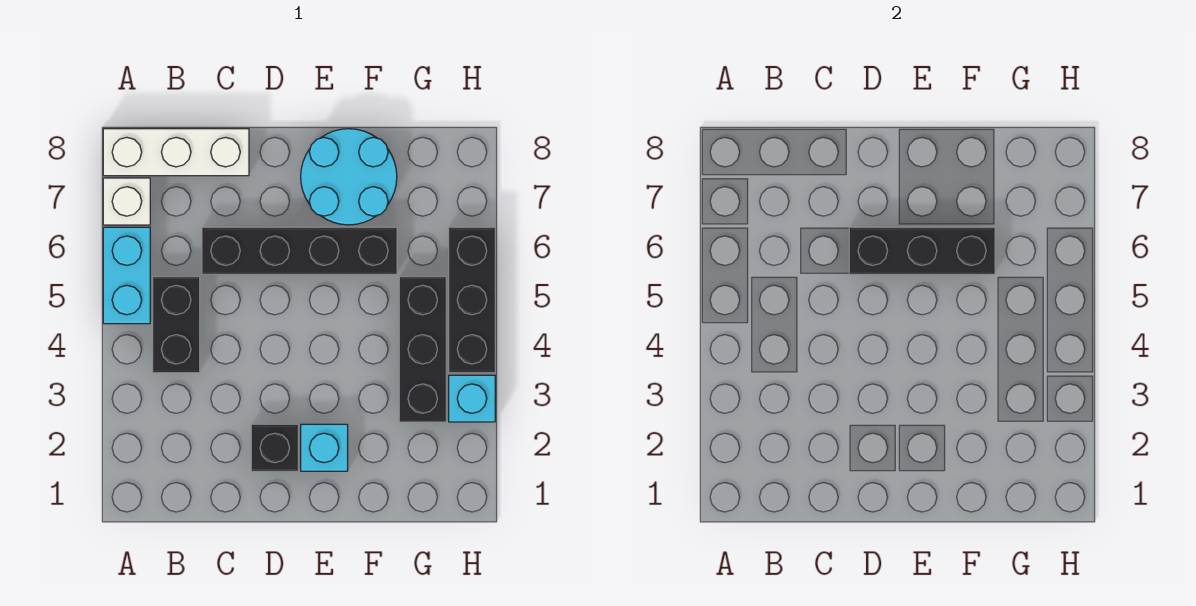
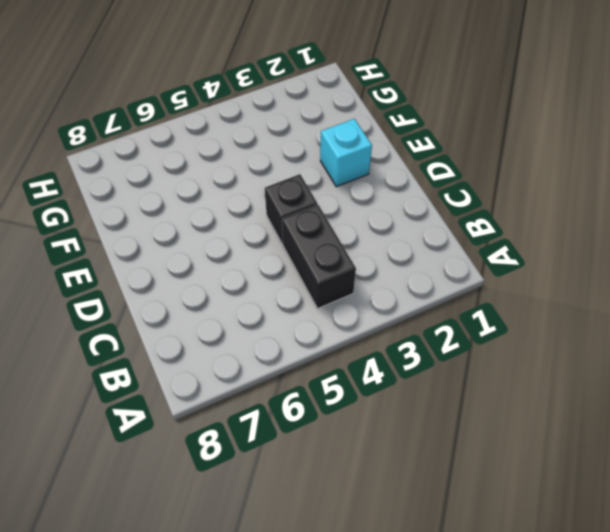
black 1x2 brick [282,205,356,309] -> black 1x2 brick turned to [153,277,200,373]
black 1x1 brick [265,174,317,244] -> black 1x1 brick moved to [251,424,298,471]
none -> cyan 1x2 brick [103,227,150,324]
none -> white 1x1 brick [103,178,150,225]
none -> white 1x3 brick [103,129,249,176]

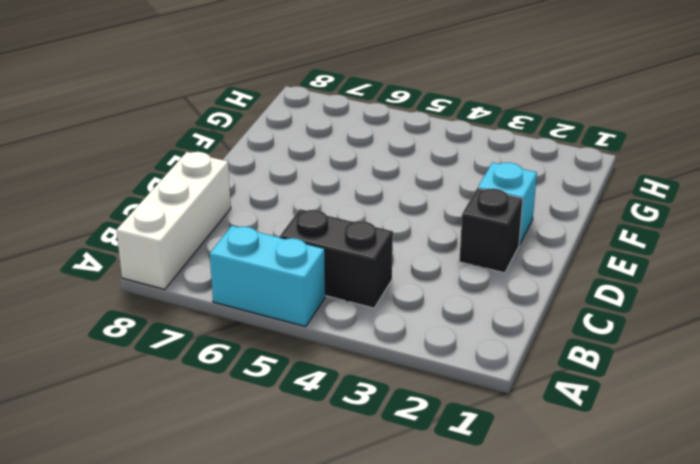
none -> white 1x1 brick [103,178,150,225]
none -> black 1x4 brick [202,227,397,274]
none -> cyan 2x2 round brick [301,129,397,225]

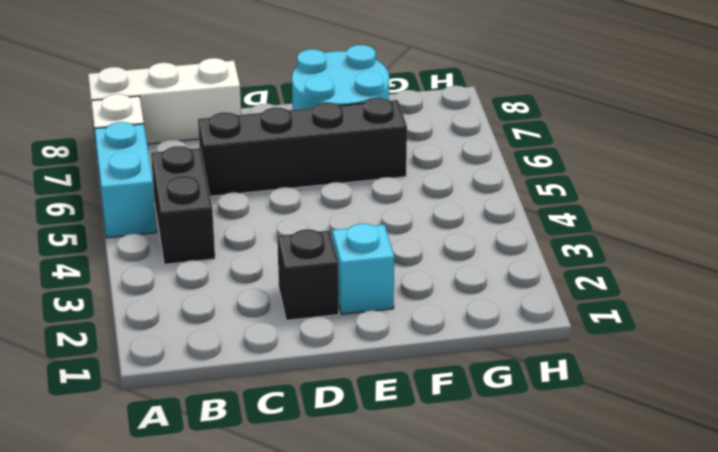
none -> black 1x3 brick [399,277,446,422]
none -> cyan 1x1 brick [449,375,495,422]
none -> black 1x3 brick [449,227,495,373]

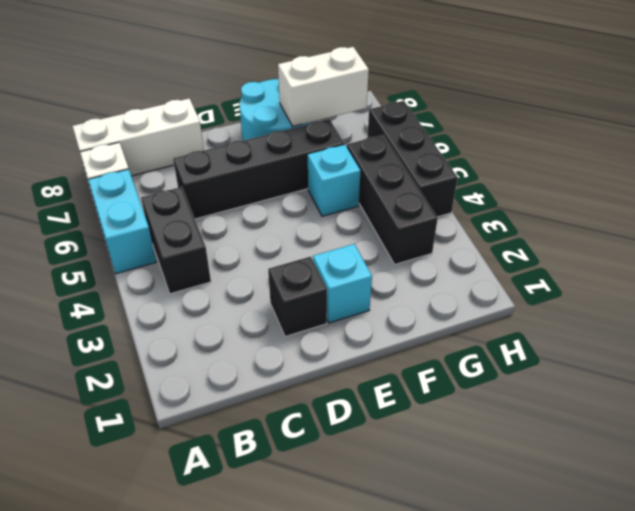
cyan 1x1 brick [308,145,361,216] -> cyan 1x1 brick moved to [449,375,495,422]
white 1x2 brick [278,47,369,126] -> none
none -> black 1x3 brick [849,227,995,274]

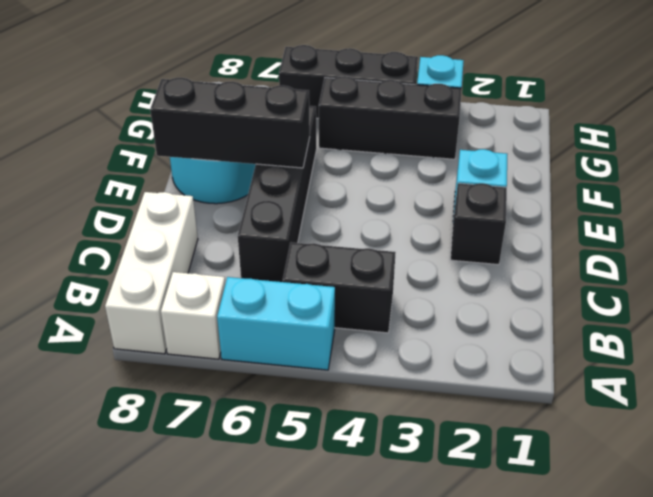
black 1x3 brick [150,78,310,168] -> black 1x3 brick turned to [849,227,995,274]

